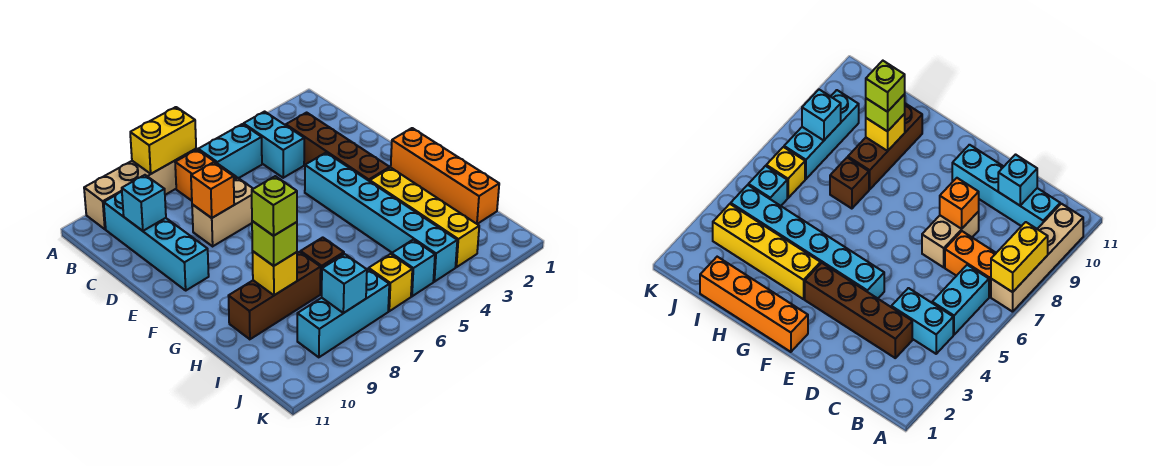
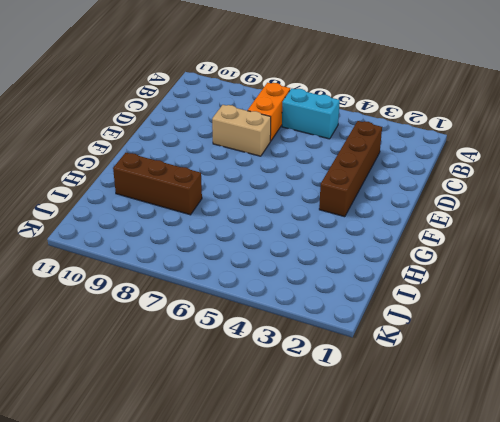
none -> tan 1x4 brick [84,149,196,229]
none -> cyan 1x2 brick [244,112,304,178]
none -> cyan 1x4 brick [104,192,209,290]

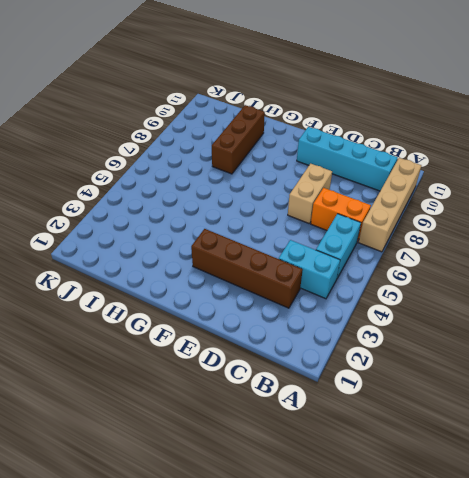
none -> cyan 1x6 brick [305,153,457,282]
none -> orange 1x4 brick [391,128,499,224]
none -> yellow 1x4 brick [370,168,479,267]

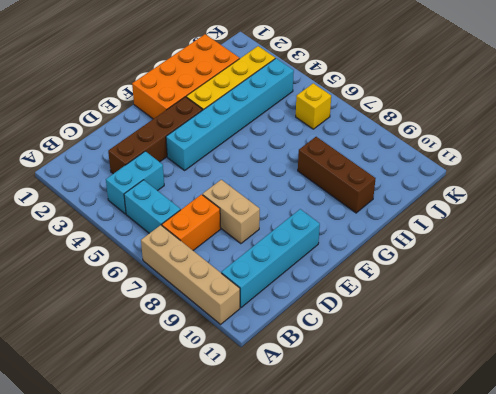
orange 2x4 brick [132,34,240,119] -> orange 1x4 brick [391,128,499,224]
none -> brown 1x1 brick [301,237,344,294]
none -> cyan 1x1 brick [392,240,435,296]
none -> cyan 1x3 brick [297,269,389,357]

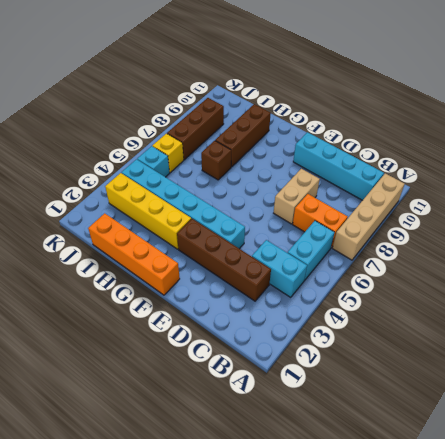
brown 1x3 brick [167,98,224,160] -> cyan 1x3 brick [297,269,389,357]
none -> yellow 1x2 brick [130,107,196,174]
none -> cyan 1x1 brick [122,175,166,231]
none -> orange 1x1 brick [191,162,234,218]

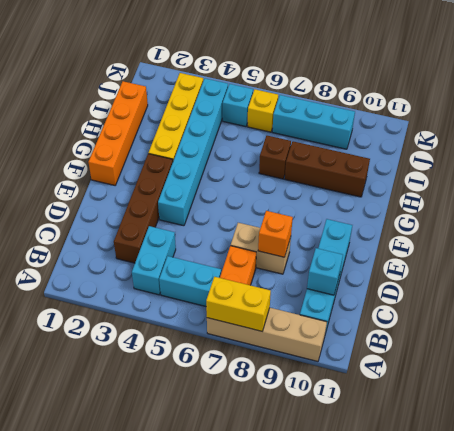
none -> yellow 1x1 brick [252,251,297,295]
none -> cyan 1x1 brick [322,254,367,313]
none -> lime 1x1 brick [252,221,297,266]

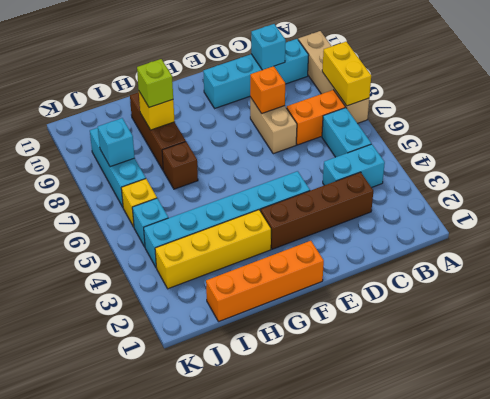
none -> lime 1x1 brick [252,176,297,236]

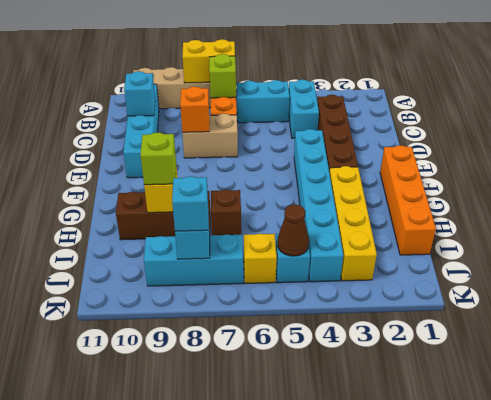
lime 1x1 brick [209,54,236,98] -> lime 1x1 brick moved to [252,176,297,236]
brown 1x1 cone [277,204,309,256] -> none
cyan 1x1 brick [172,176,208,231] -> none

